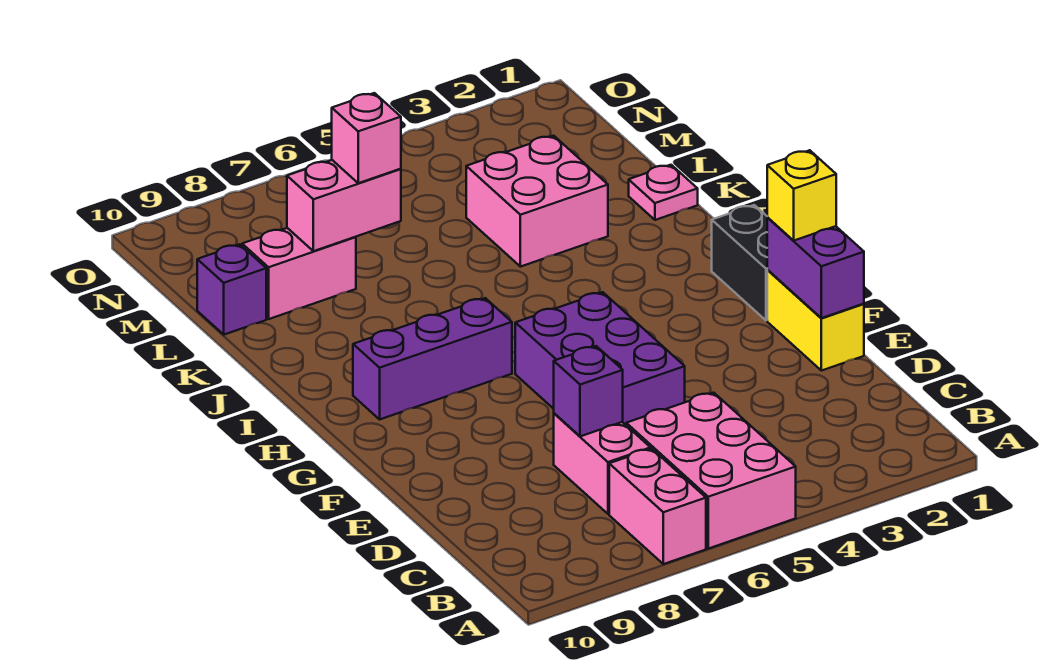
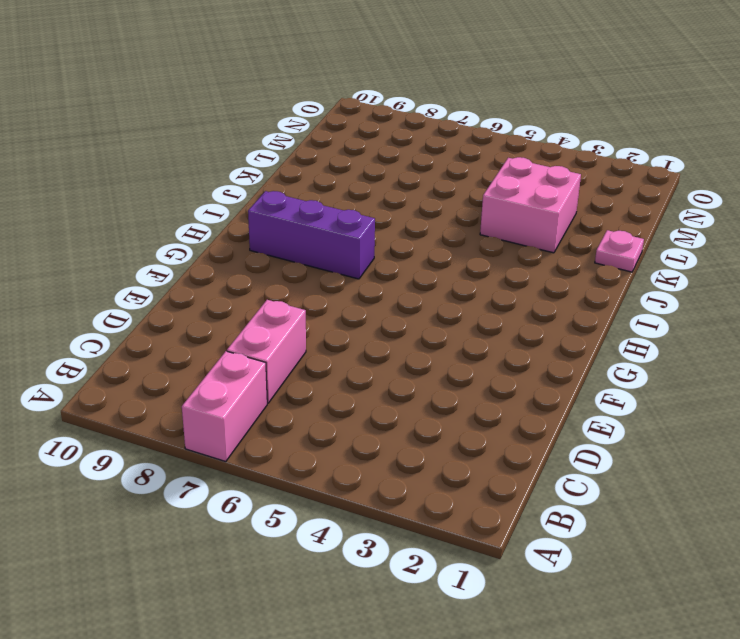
none -> pink 2x3 brick [626,393,796,549]
none -> yellow 1x2 brick [767,270,864,371]
none -> purple 2x3 brick [515,292,685,425]

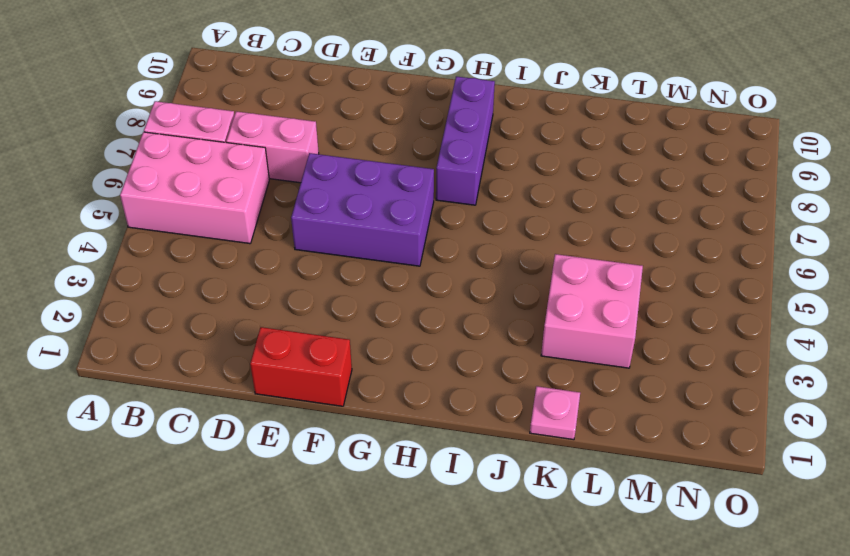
red 1x2 brick [250,327,352,406] -> yellow 1x2 brick [767,270,864,371]
none -> black 1x2 brick [712,205,768,320]
none -> pink 1x2 brick [242,228,356,319]
none -> purple 1x1 brick [197,244,266,335]

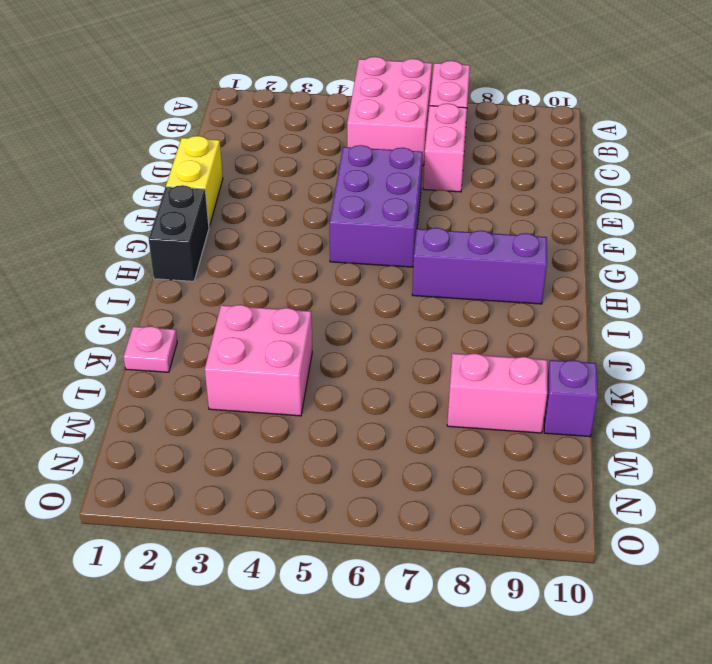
none -> purple 1x1 brick [554,346,623,436]
none -> purple 1x2 brick [767,218,864,318]
none -> pink 1x2 brick [287,160,401,251]

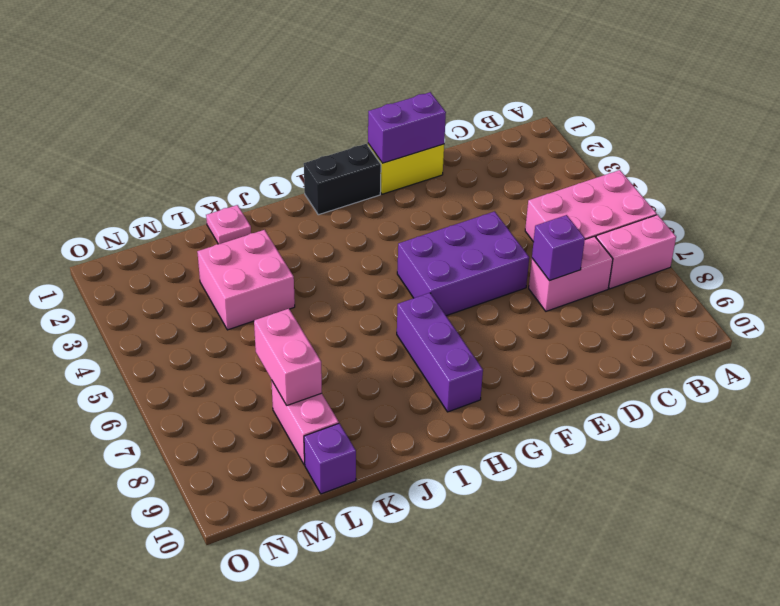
none -> yellow 1x1 brick [767,150,836,240]
none -> pink 1x1 brick [332,93,401,183]

